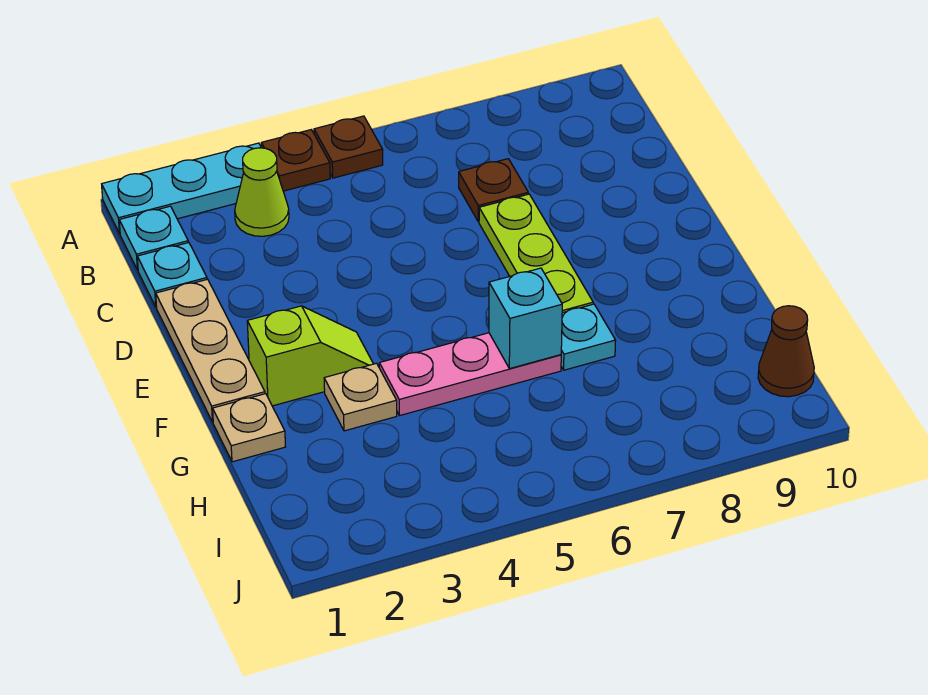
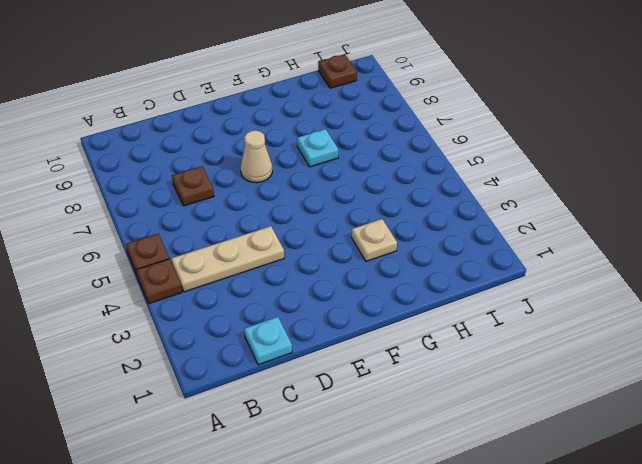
tan 1x3 plate [171,226,284,292] -> tan 1x3 plate moved to [156,279,265,422]
tan 1x1 cone [241,131,272,183] -> lime 1x3 plate [479,194,593,313]
brown 1x1 plate [318,54,357,88] -> brown 1x1 cone [758,306,814,397]
none -> cyan 1x3 plate [102,143,261,234]
none -> cyan 1x1 plate [119,206,188,270]
none -> lime 1x1 cone [235,148,289,236]

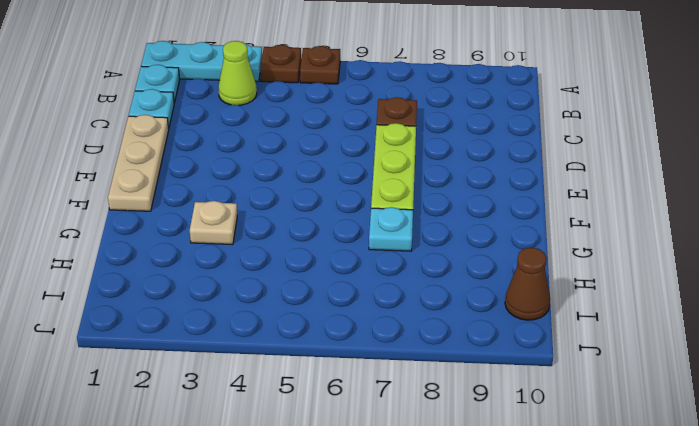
none -> lime 1x2 slope [247,306,373,406]
none -> tan 1x1 plate [213,394,285,462]
none -> pink 1x3 plate [379,333,561,416]

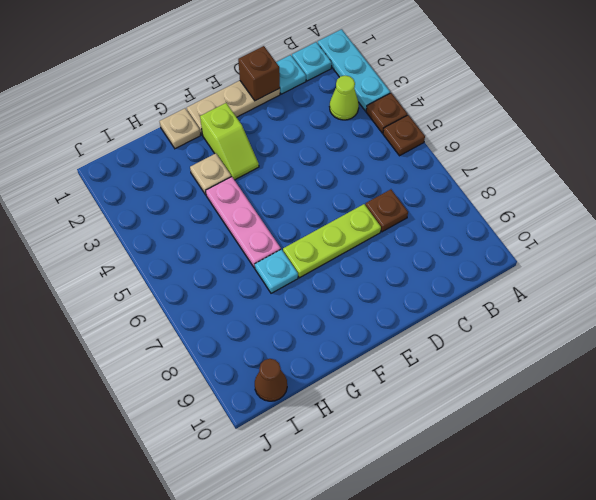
brown 1x1 brick [238,46,280,101] -> none
none -> cyan 1x1 brick [489,268,562,369]

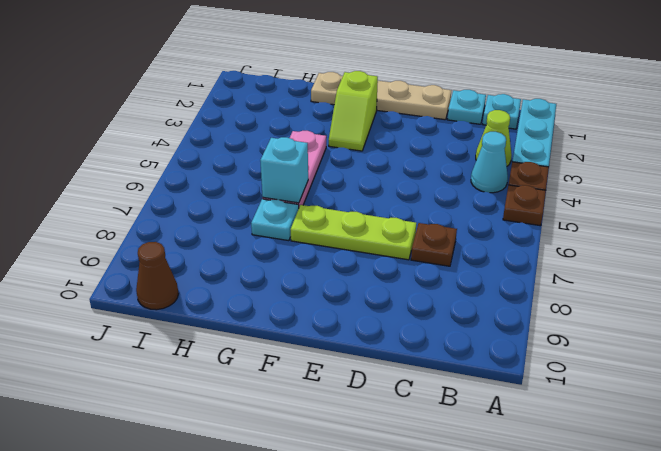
cyan 1x1 cone [471,132,508,193] -> none
none -> tan 1x1 plate [324,363,397,431]

